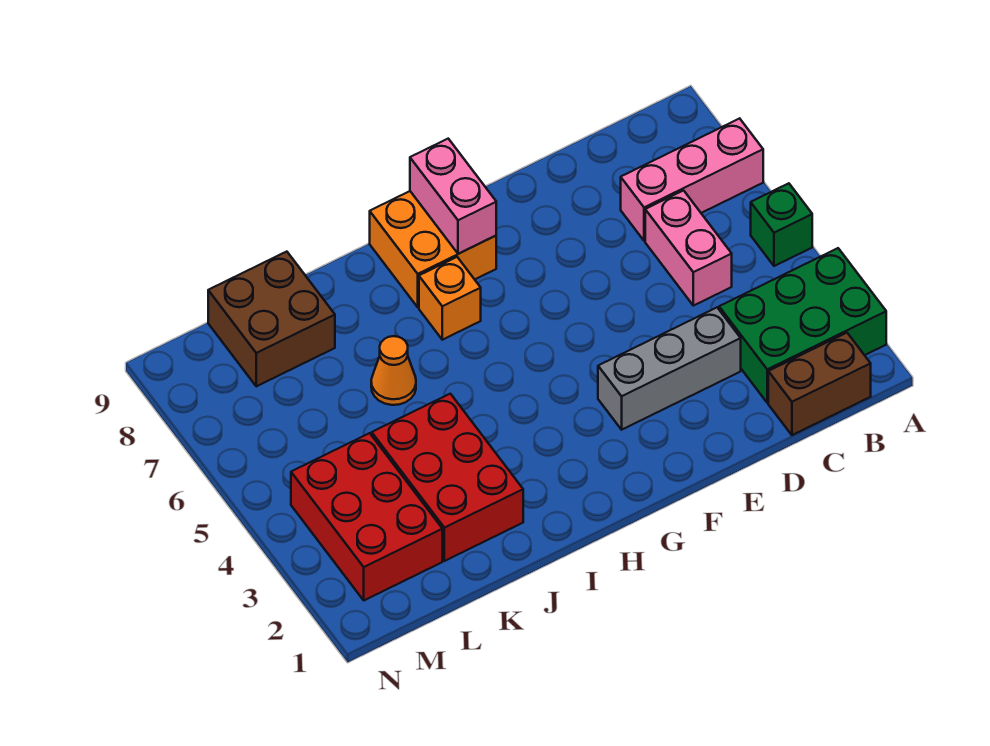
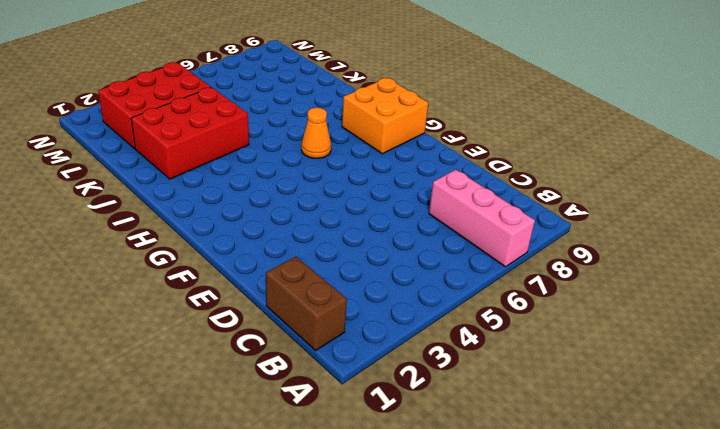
orange 1x1 cone [301,108,331,158] -> orange 1x1 cone moved to [371,336,416,405]
none -> green 2x3 brick [719,248,886,403]
none -> green 1x1 brick [751,183,812,266]
none -> pink 1x2 brick [645,191,732,306]

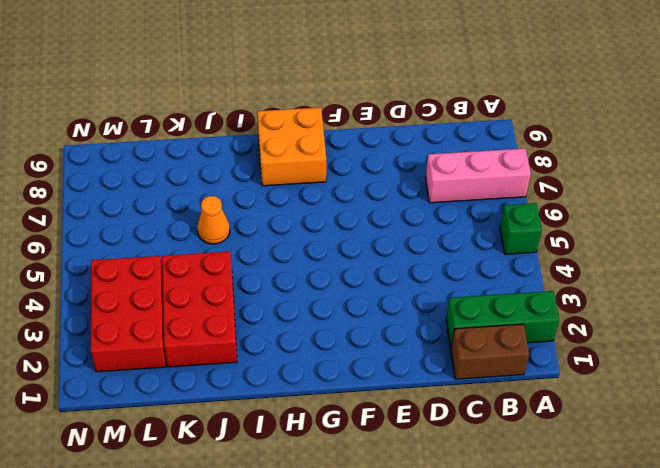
green 1x3 brick [446,291,559,348] -> green 2x3 brick [719,248,886,403]
none -> pink 1x2 brick [645,191,732,306]
none -> grey 1x3 brick [598,308,741,430]
none -> orange 1x1 brick [419,257,481,340]

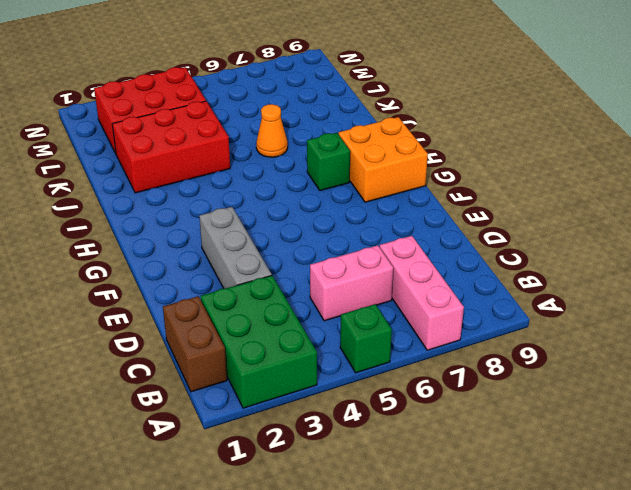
green 1x1 brick [307,133,350,191] -> orange 1x1 brick [419,257,481,340]
none -> brown 2x2 brick [208,252,335,386]
none -> pink 1x2 brick [410,139,496,254]

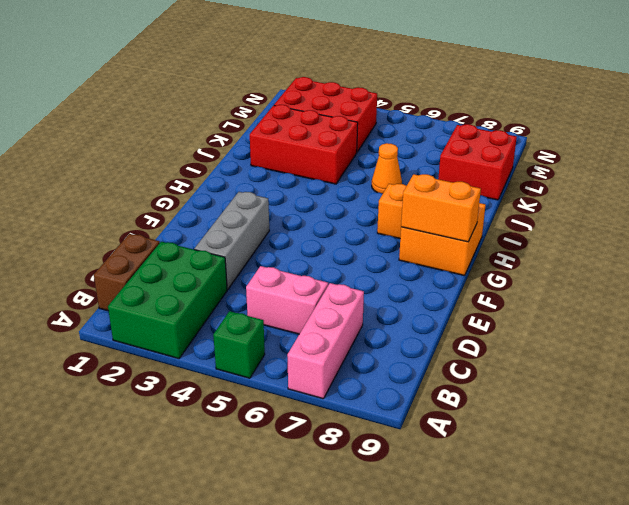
orange 1x2 brick [401,174,481,242] -> pink 1x2 brick [410,139,496,254]
red 2x2 brick [438,124,517,200] -> brown 2x2 brick [208,252,335,386]

